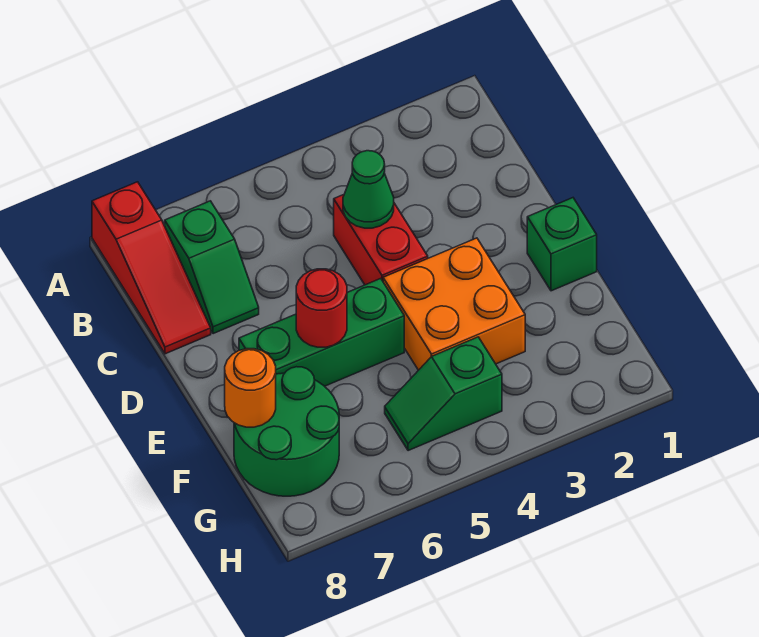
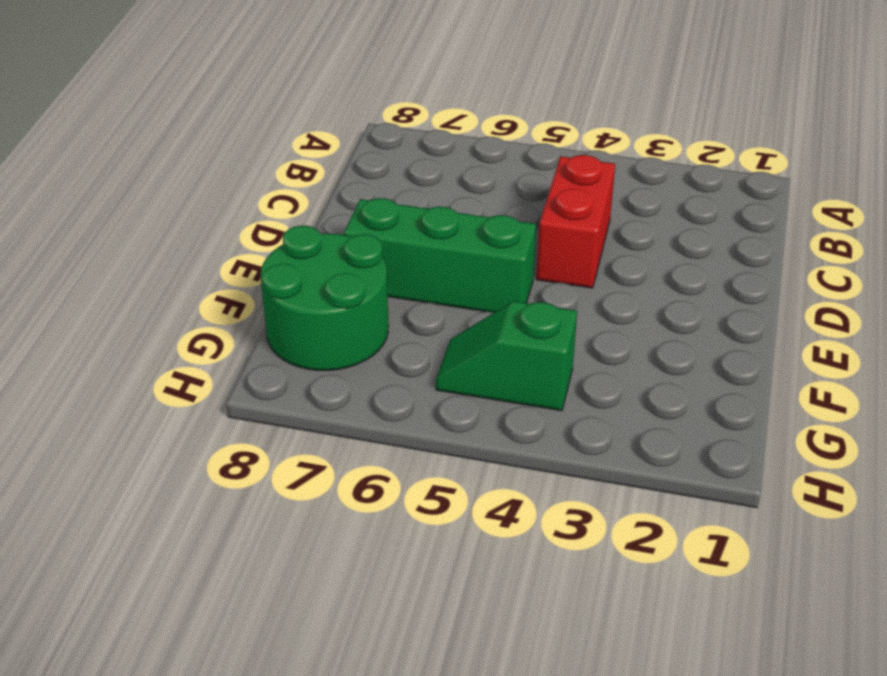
none -> red 1x3 slope [92,182,211,354]
none -> green 1x2 slope [165,201,259,334]

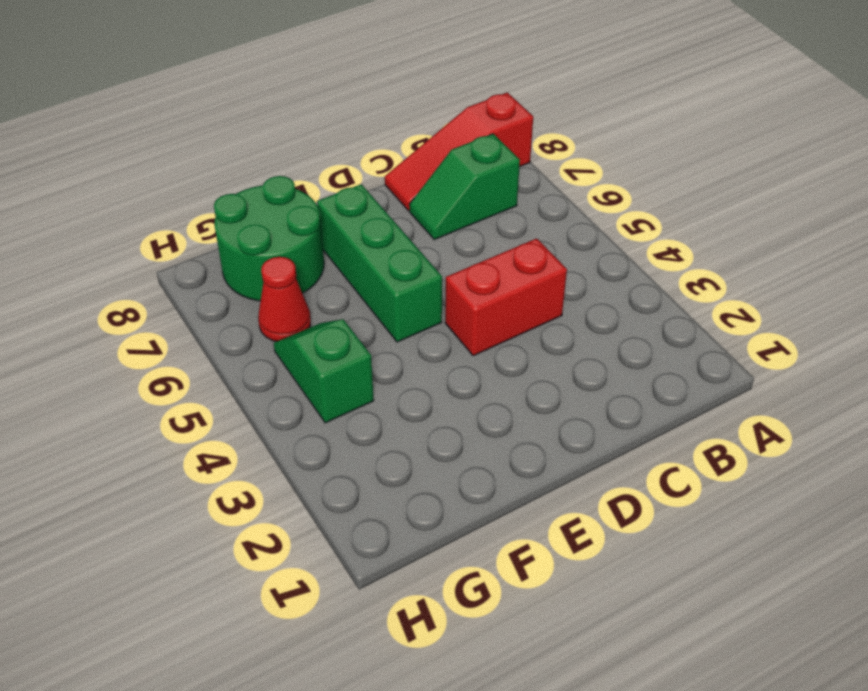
red 1x1 cone [258,257,311,342] -> none
none -> green 1x1 brick [527,198,597,291]
none -> orange 2x2 brick [383,238,525,370]

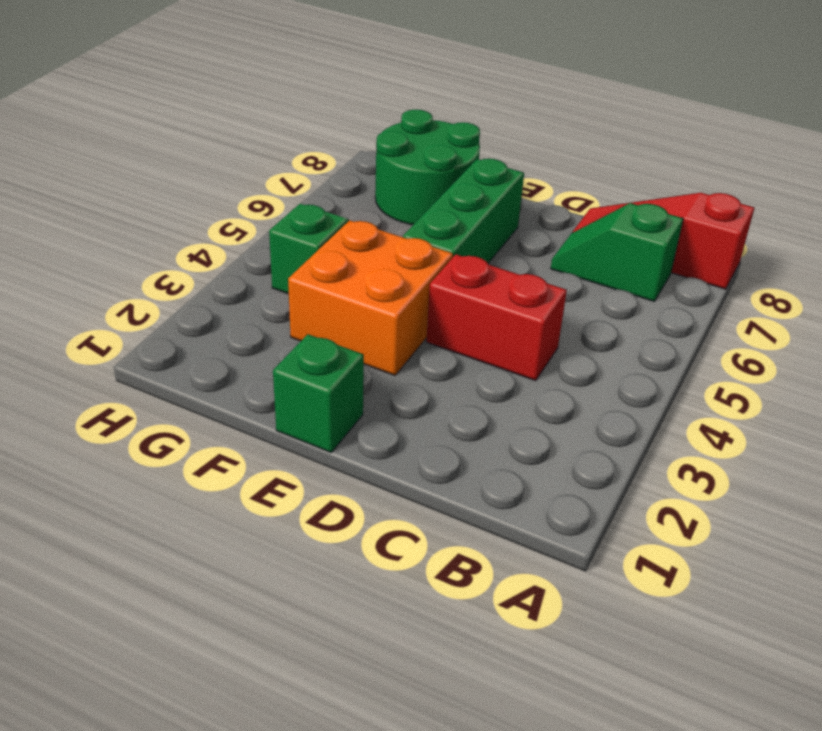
none -> green 1x1 cone [343,151,394,228]
none -> red 1x1 round brick [296,269,347,347]

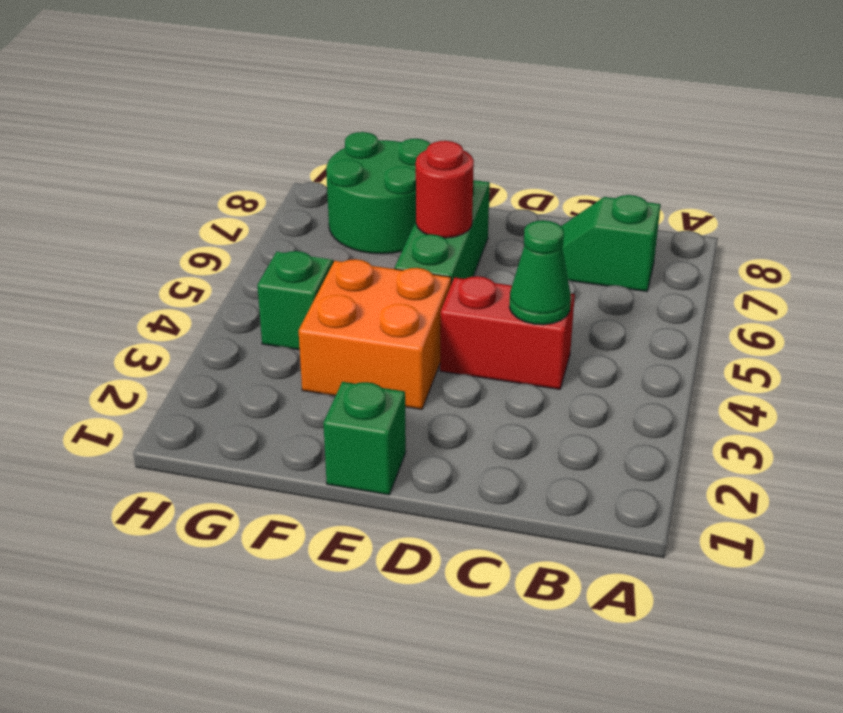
none -> red 1x3 slope [92,182,211,354]
none -> orange 1x1 round brick [225,349,276,427]

